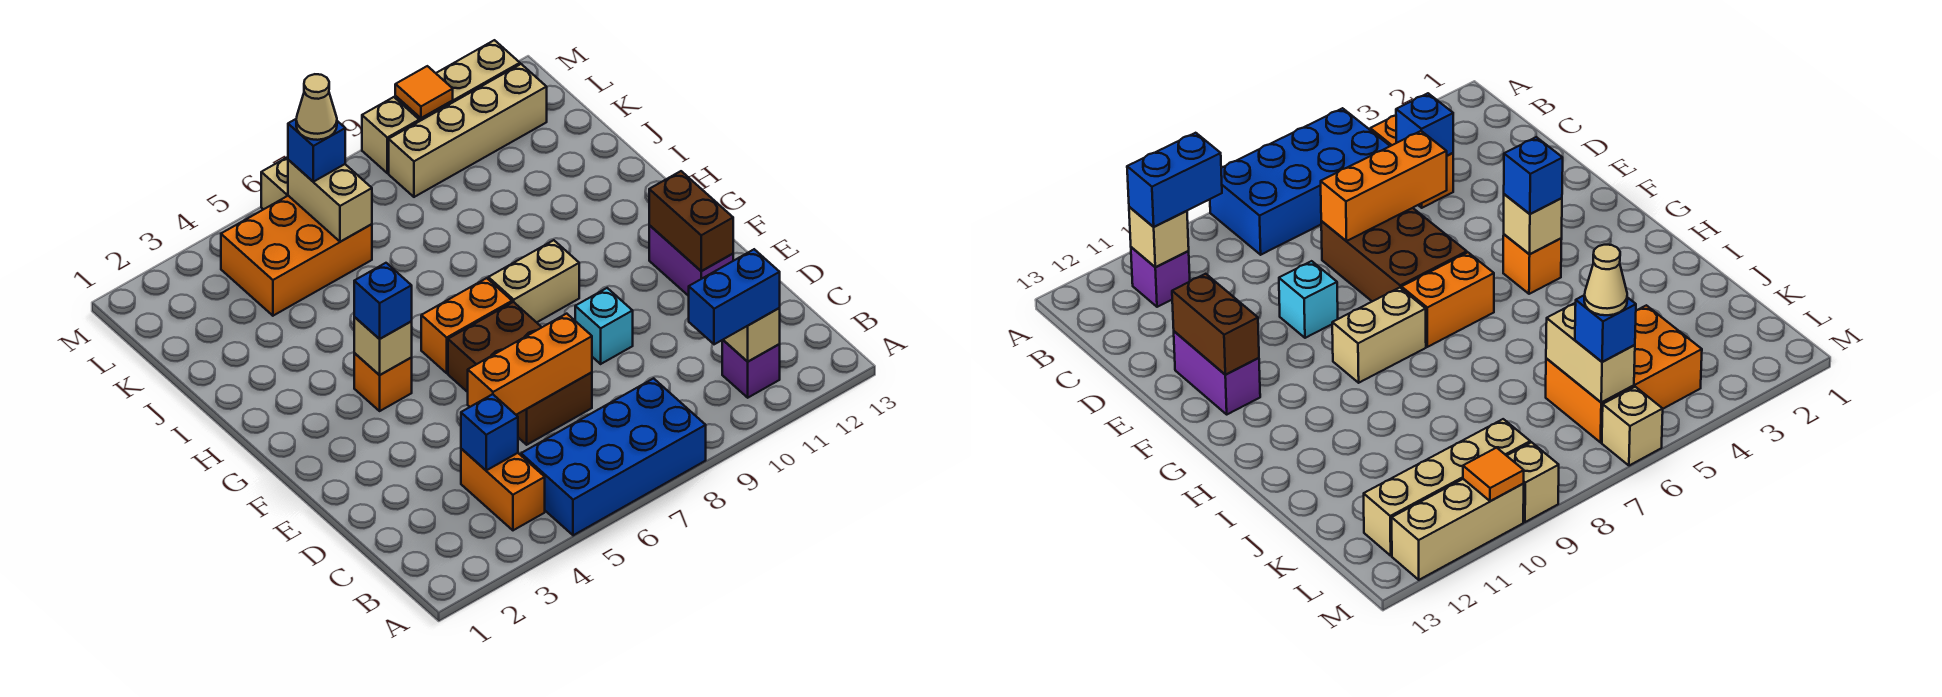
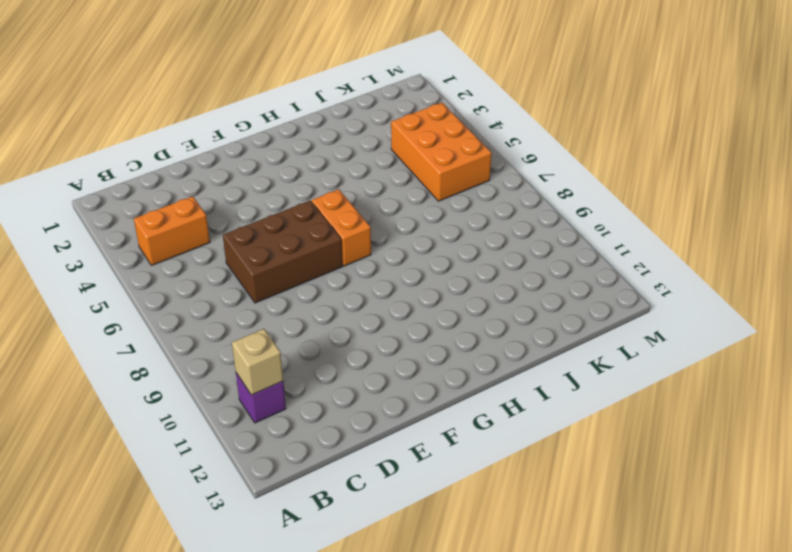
none -> blue 2x4 brick [521,378,706,535]
none -> cyan 1x1 brick [575,288,633,364]
none -> purple 1x2 brick [649,225,733,296]

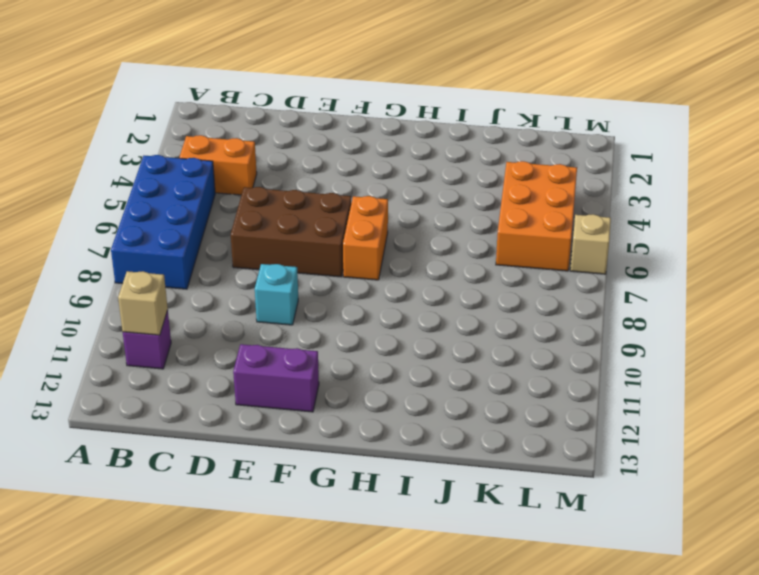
none -> orange 1x1 brick [354,353,412,411]
none -> tan 1x2 brick [488,240,579,322]
none -> tan 1x4 brick [389,64,547,197]

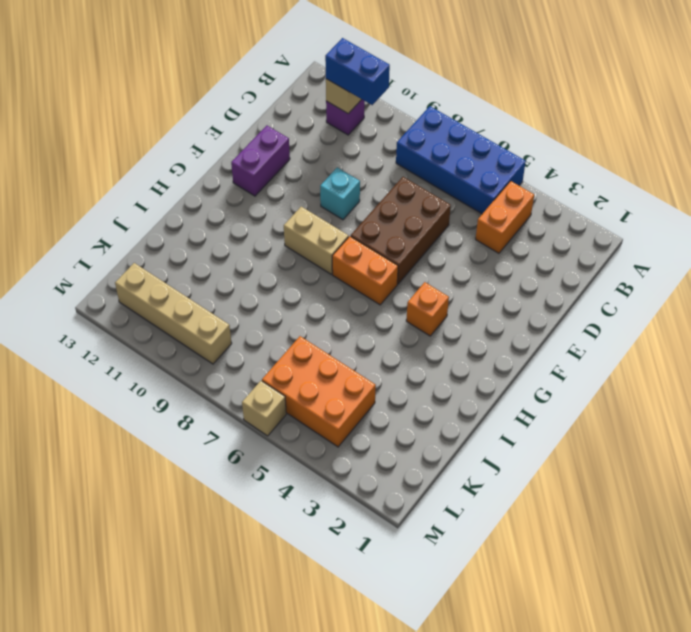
none -> tan 1x1 brick [362,97,419,173]
none -> tan 1x3 brick [395,40,520,121]
none -> blue 1x1 brick [461,394,518,470]

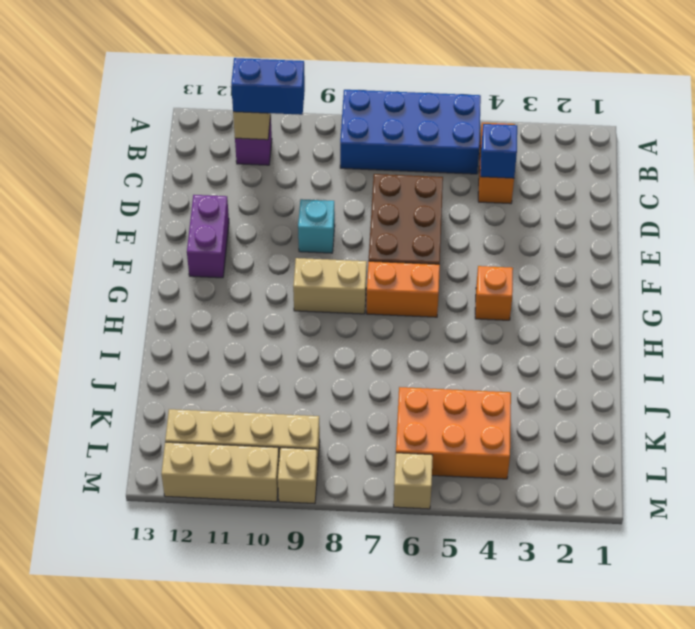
none -> orange 1x3 brick [468,314,592,415]
none -> brown 1x2 brick [649,171,733,271]
none -> tan 1x1 brick [354,317,412,375]

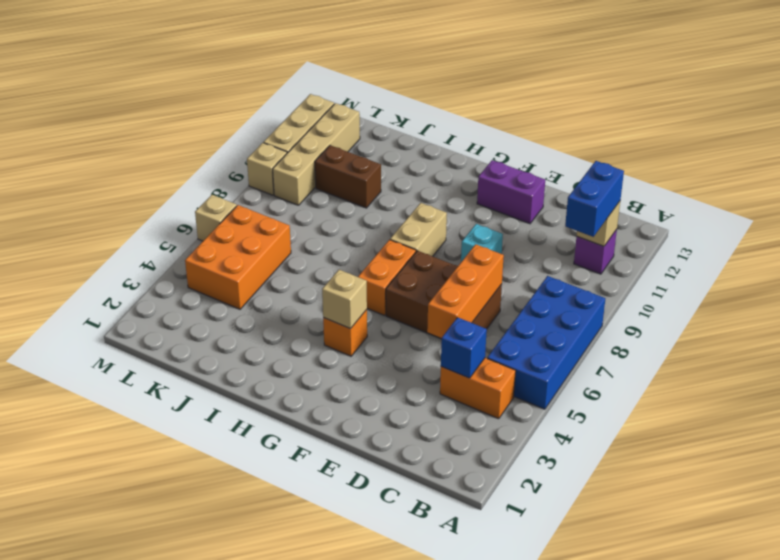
brown 1x2 brick [315,145,381,208] -> brown 1x2 brick moved to [649,171,733,271]
none -> tan 1x2 brick [288,160,372,242]
none -> orange 1x1 tile [395,66,453,118]
none -> blue 1x1 brick [354,263,412,339]

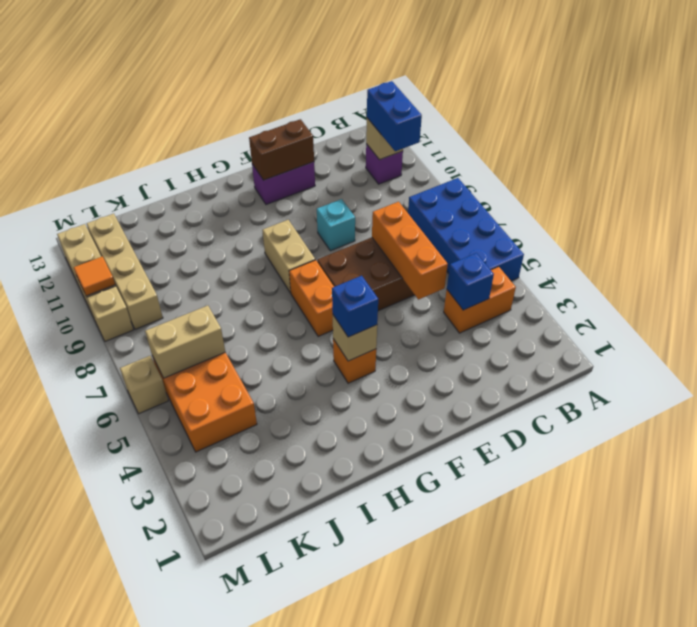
none -> blue 1x1 brick [288,119,345,182]
none -> tan 1x1 cone [296,74,337,140]

